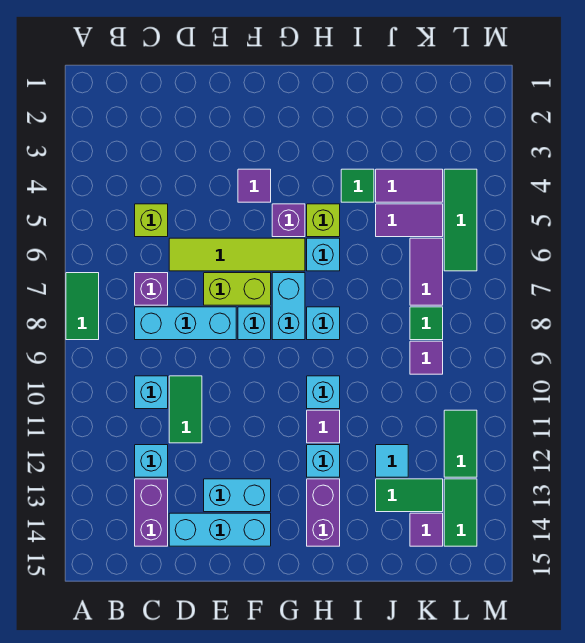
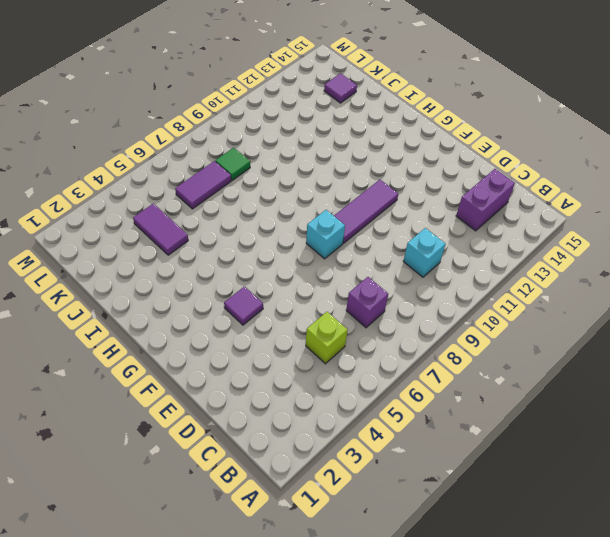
purple 1x3 tile [334,180,398,243] -> none
none -> green 1x2 tile [66,273,99,340]
none -> cyan 1x3 brick [135,307,236,340]
none -> cyan 1x1 brick [135,445,168,477]
none -> lime 1x4 tile [169,238,305,271]

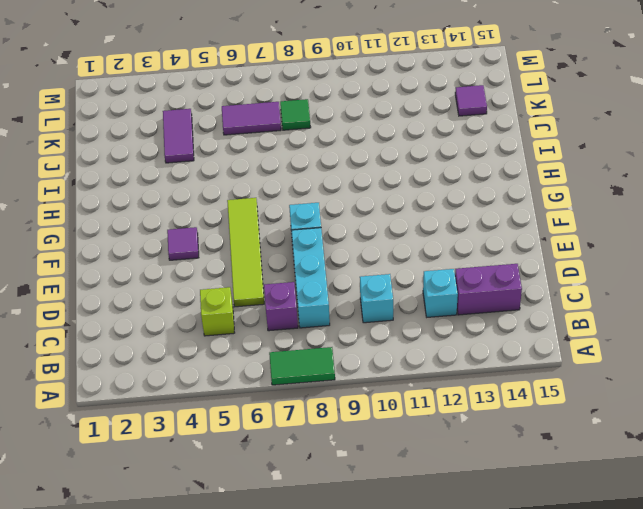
none -> green 1x2 tile [169,376,202,443]
none -> cyan 1x3 brick [169,513,271,546]
none -> lime 1x2 brick [204,273,271,305]
none -> cyan 1x2 brick [204,479,271,512]

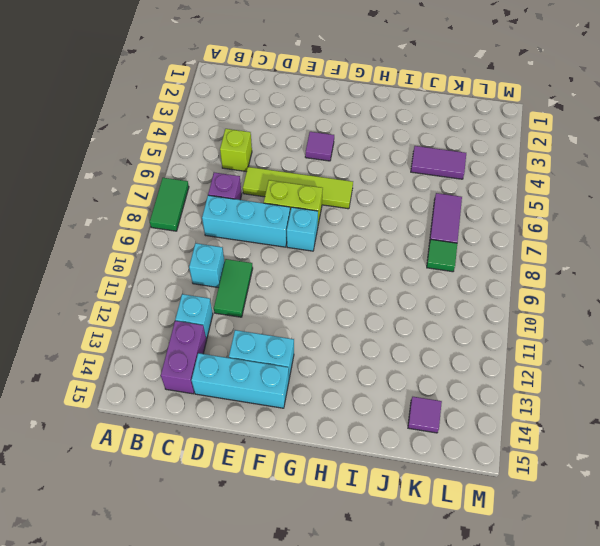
none -> purple 1x1 brick [272,204,305,237]
none -> cyan 1x2 brick [272,273,305,340]
none -> lime 1x1 brick [307,204,340,237]
none -> cyan 1x1 brick [307,238,340,271]

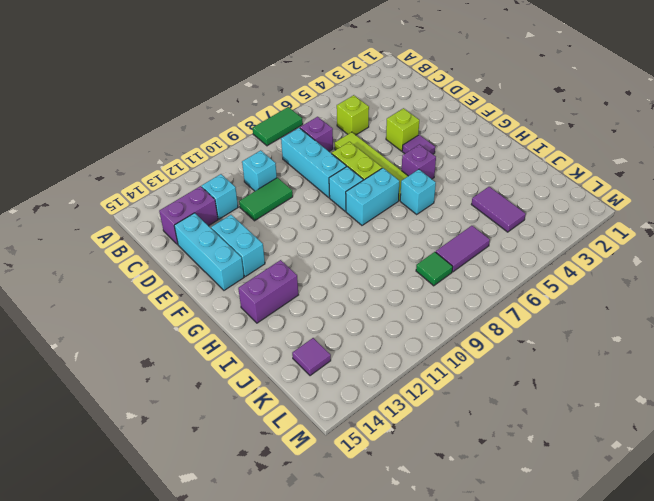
lime 1x1 brick [386,108,419,151] -> lime 1x1 brick moved to [307,204,340,237]
none -> cyan 1x1 brick [307,307,340,340]
none -> cyan 1x1 brick [307,376,340,409]
none -> purple 1x1 tile [307,410,340,443]
none -> cyan 1x1 brick [307,445,340,477]

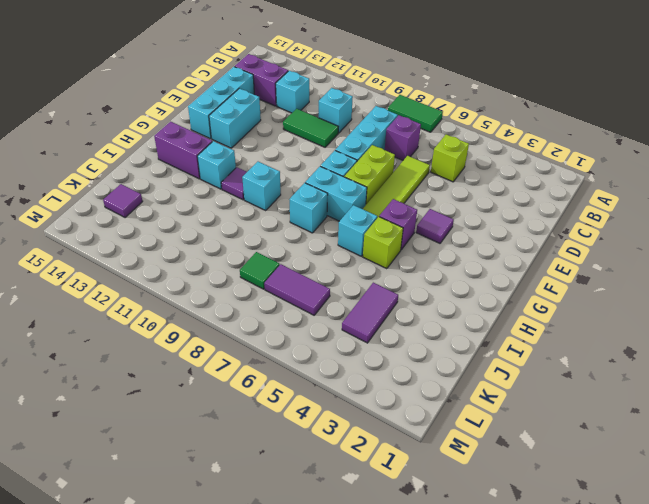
none -> green 1x1 tile [341,169,374,202]
none -> purple 1x2 tile [376,204,443,237]
none -> cyan 1x1 tile [376,445,408,477]
none -> green 1x2 tile [376,479,443,512]

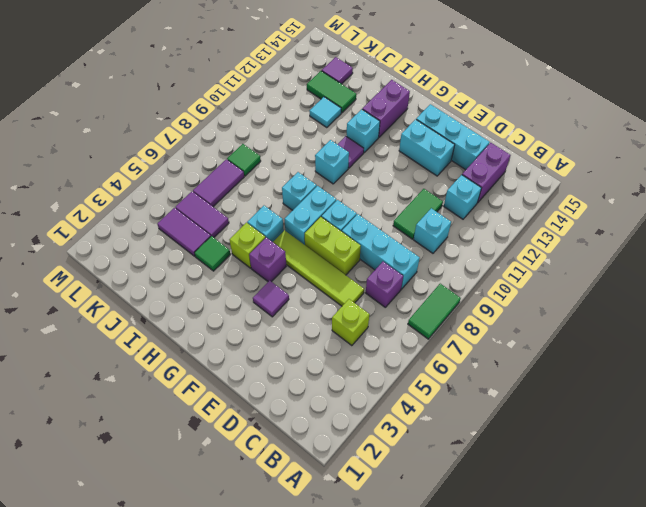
none -> purple 1x1 tile [410,341,443,374]
none -> green 1x3 tile [444,169,477,271]
none -> green 1x2 tile [444,410,477,477]
none -> green 1x2 tile [444,479,477,546]

